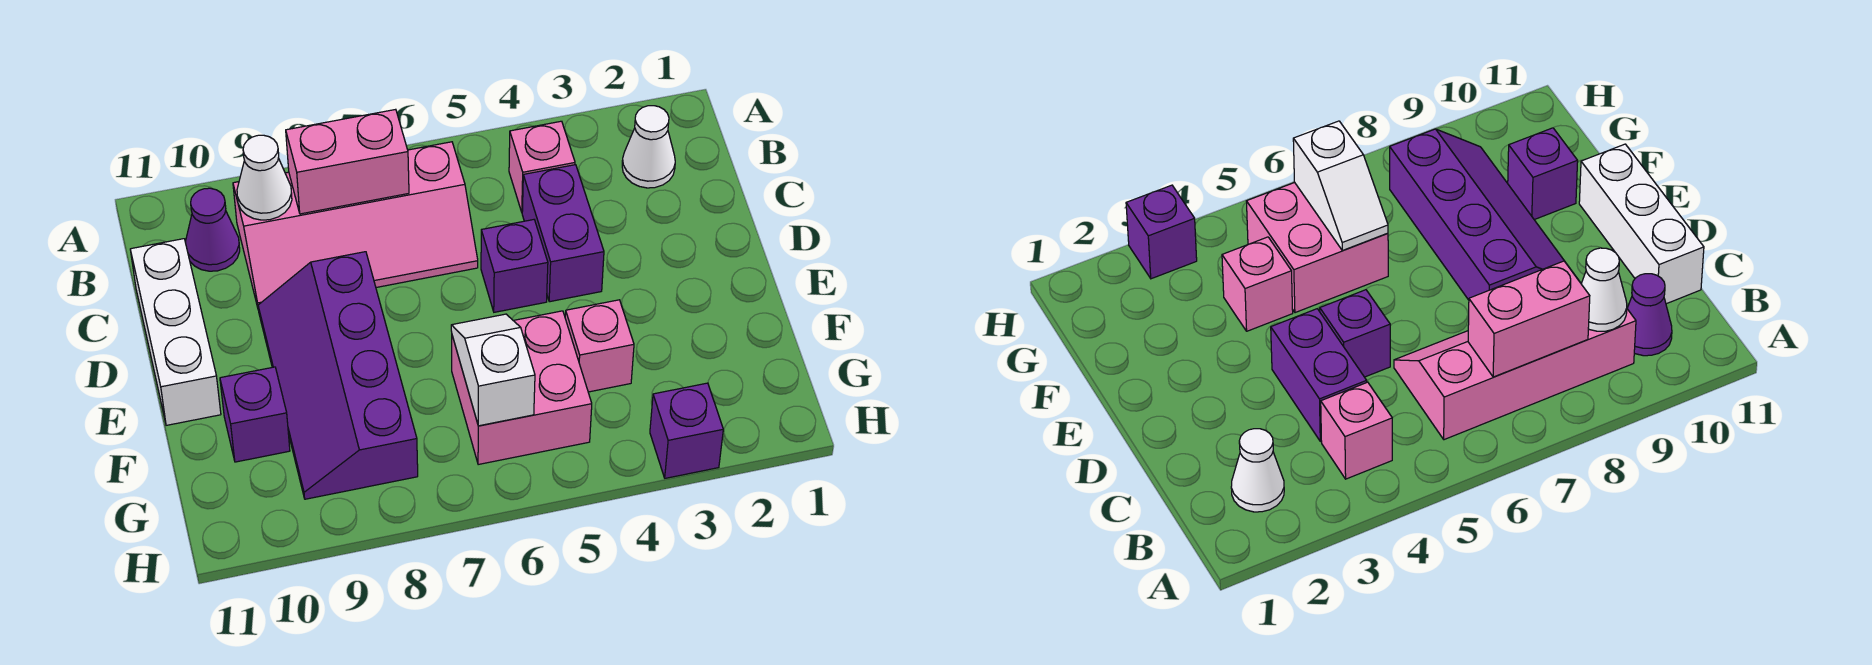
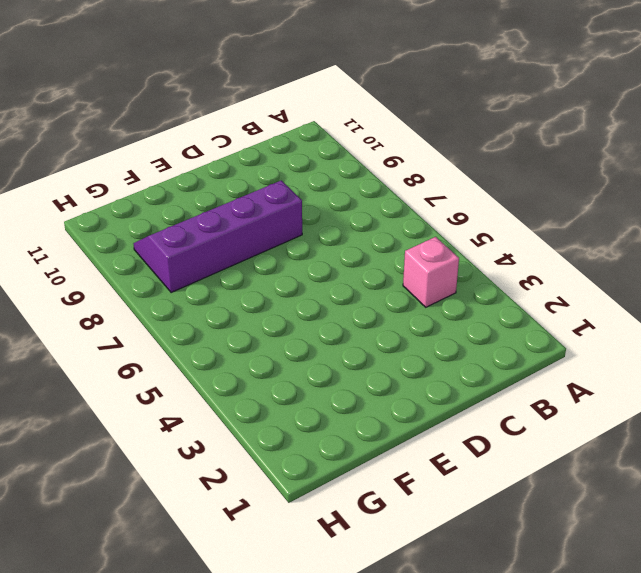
none -> white 1x1 cone [622,106,675,188]
none -> pink 2x4 slope [233,142,478,307]
none -> purple 1x1 cone [186,188,240,271]

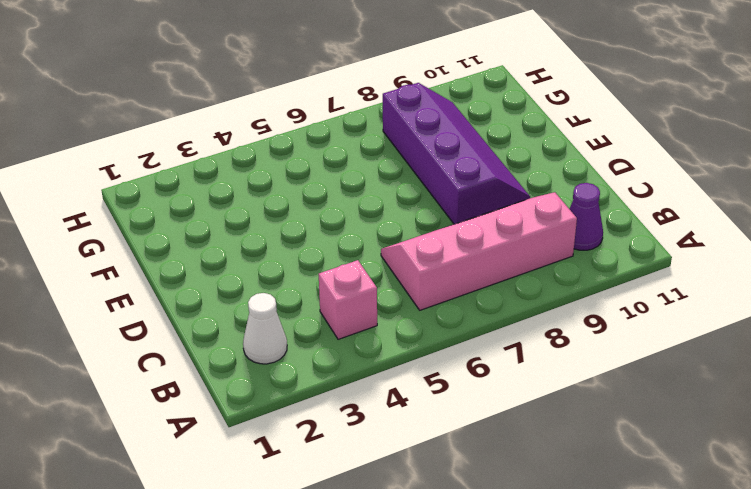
none -> purple 1x2 brick [522,165,604,302]
none -> white 1x3 brick [130,239,221,425]
none -> purple 1x1 brick [481,220,548,312]

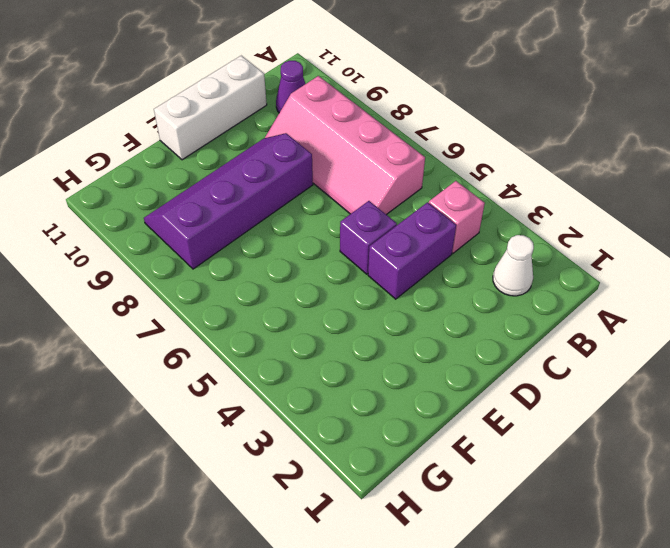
none -> pink 1x1 brick [565,300,634,392]
none -> pink 2x2 brick [452,311,592,465]
none -> purple 1x1 brick [220,367,290,462]

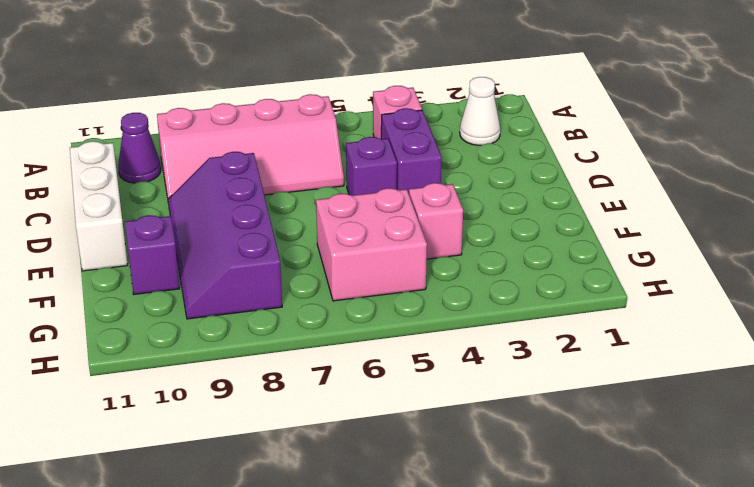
none -> purple 1x1 brick [650,383,723,478]
none -> pink 1x2 brick [286,109,409,214]
none -> white 1x1 cone [237,135,292,220]

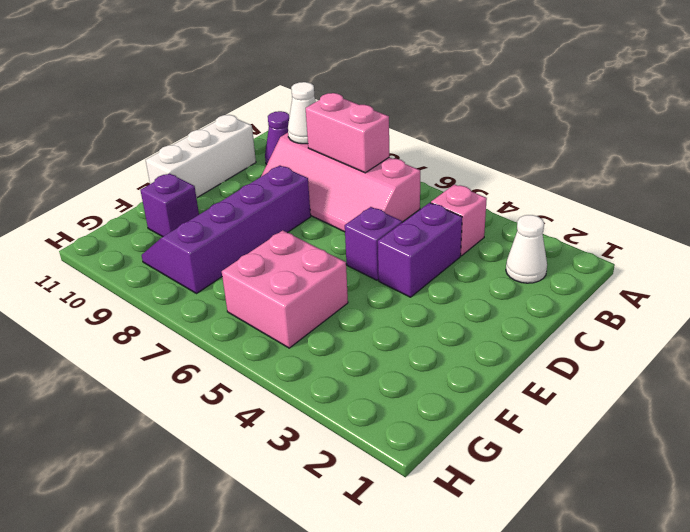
none -> pink 1x1 brick [565,300,634,392]
none -> purple 1x1 brick [650,383,723,478]
none -> white 1x2 slope [451,314,535,426]

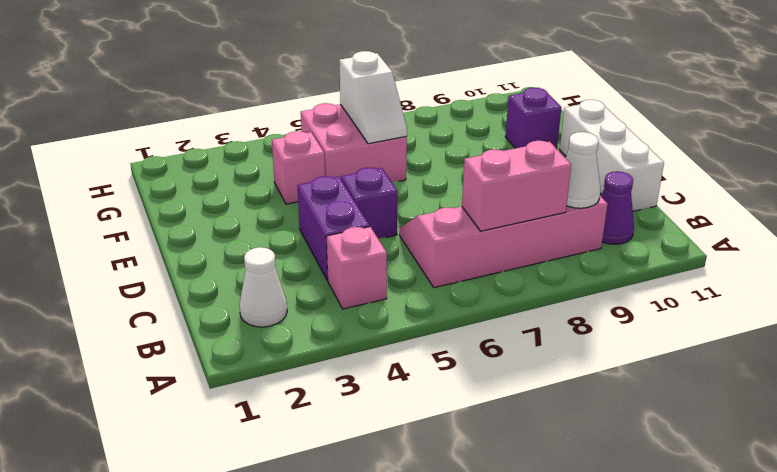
none -> purple 2x4 slope [258,252,418,499]
none -> purple 1x1 brick [650,383,723,478]

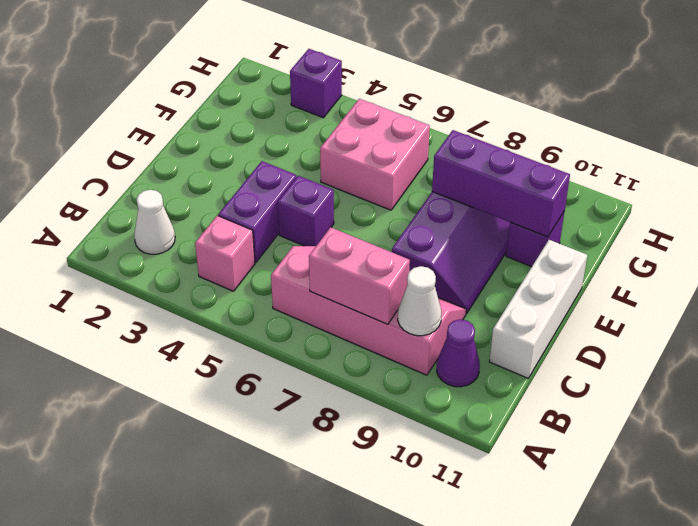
purple 1x3 brick [432,130,570,237] -> none
none -> pink 1x1 brick [565,300,634,392]
none -> white 1x2 slope [451,314,535,426]

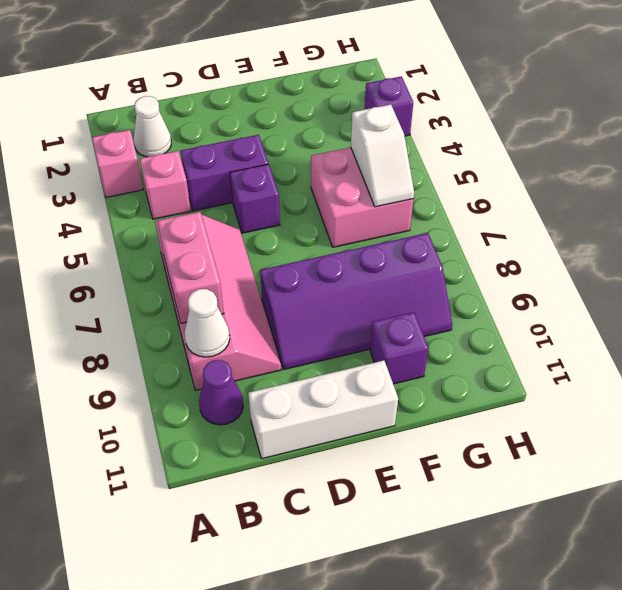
pink 1x1 brick [92,130,143,197] -> pink 1x1 brick moved to [565,300,634,392]
white 1x2 slope [351,104,414,207] -> white 1x2 slope turned to [451,314,535,426]

